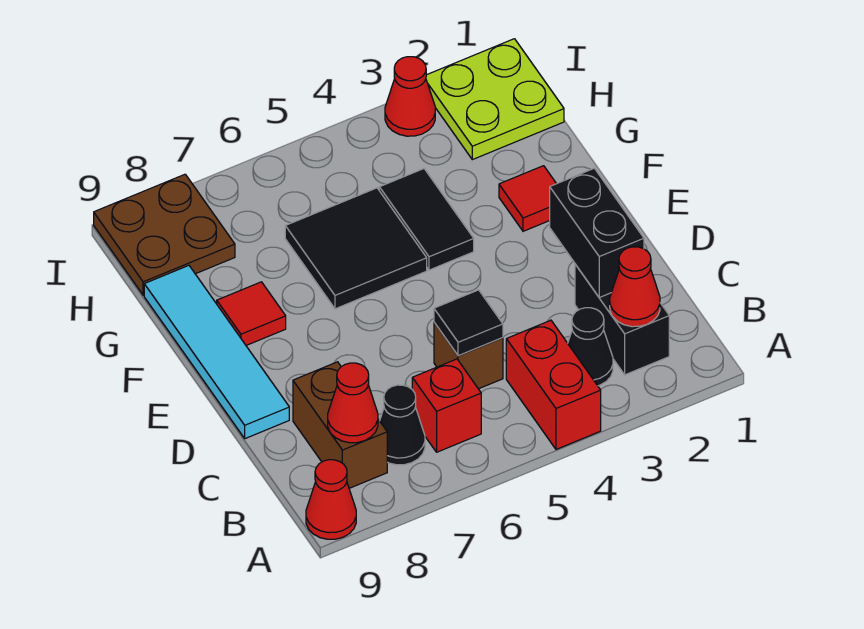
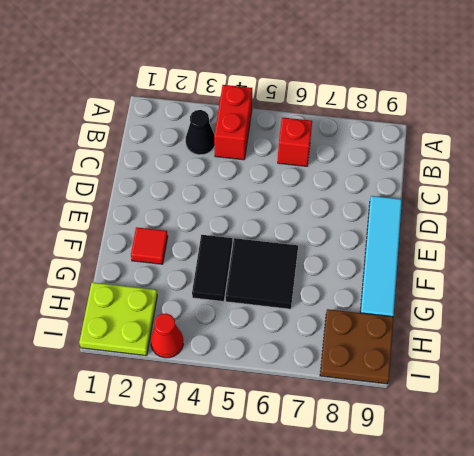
none -> red 1x1 cone [306,460,356,539]
none -> black 1x2 brick [575,264,669,375]
none -> black 1x1 cone [380,385,425,465]

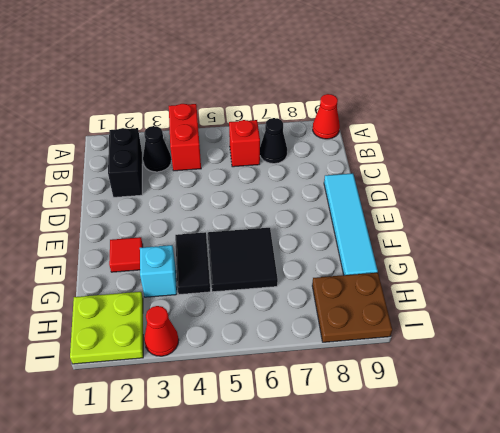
cyan 1x1 brick [140,245,177,297] -> none
none -> brown 1x2 brick [293,362,387,488]
none -> brown 1x1 brick [434,323,503,389]
none -> red 1x1 tile [217,282,286,345]

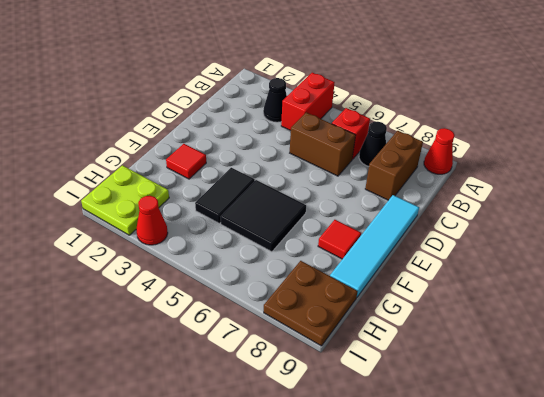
brown 1x2 brick [290,113,356,176] -> brown 1x1 brick [434,323,503,389]
none -> black 1x2 brick [575,264,669,375]
none -> red 1x1 cone [610,247,660,327]
none -> red 1x1 cone [328,363,378,443]

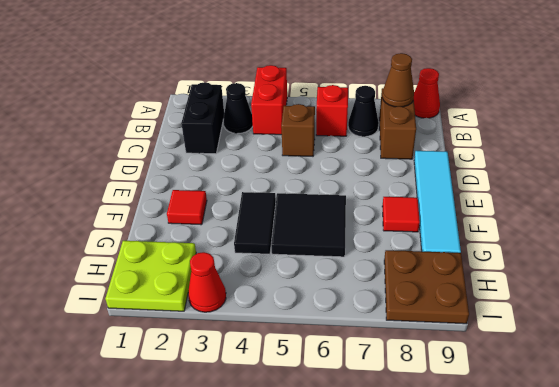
brown 1x1 cone [382,53,414,107] -> red 1x1 cone [328,363,378,443]
none -> red 1x1 cone [610,247,660,327]
none -> black 1x2 brick [550,168,644,297]
none -> black 1x1 tile [434,290,503,356]

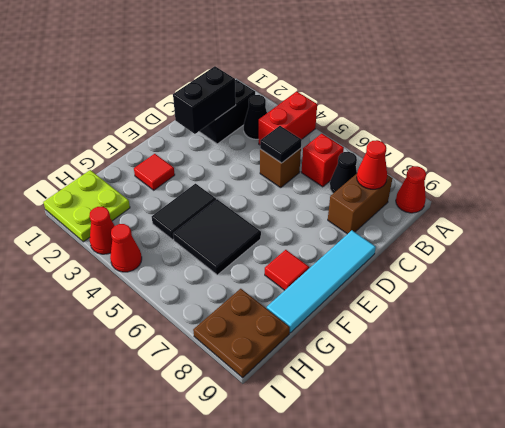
red 1x1 cone [110,224,142,272] -> red 1x1 cone moved to [610,247,660,327]

